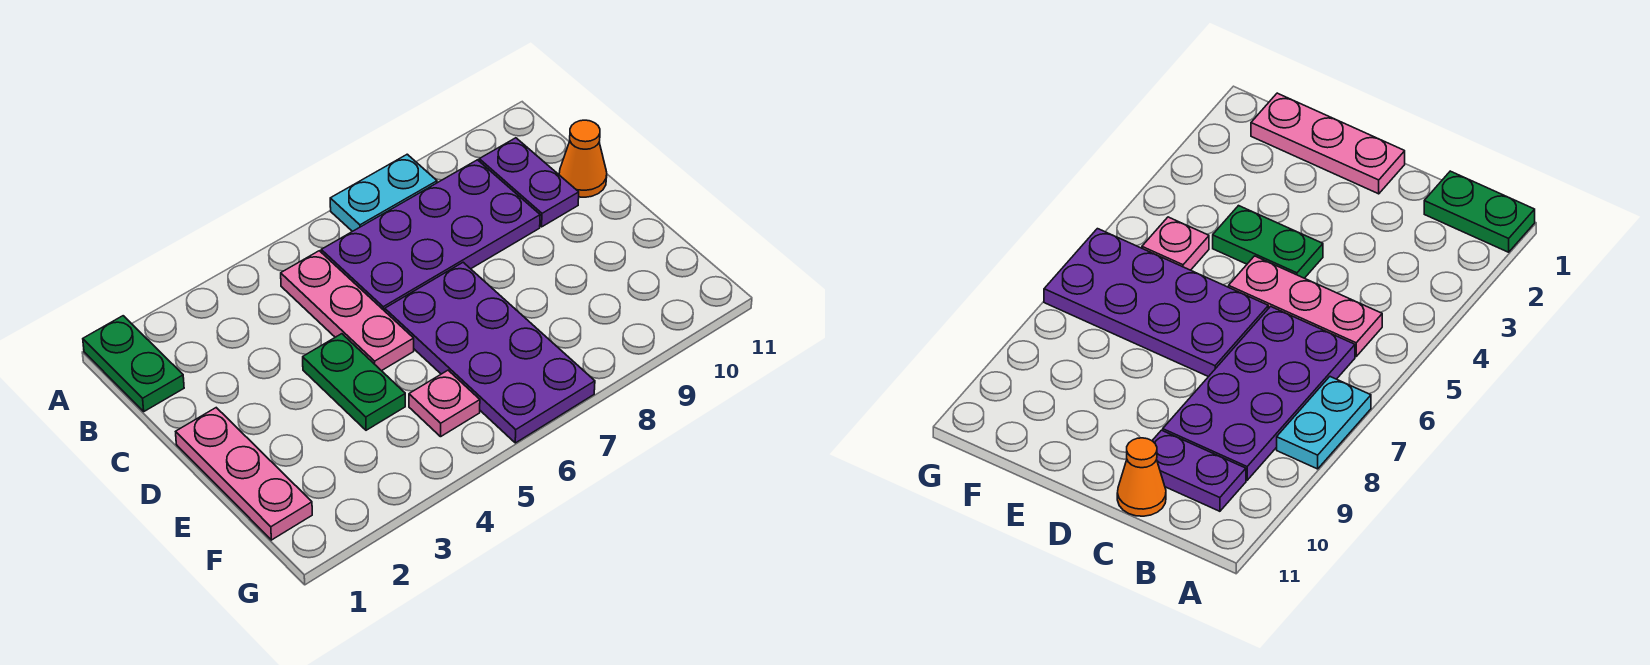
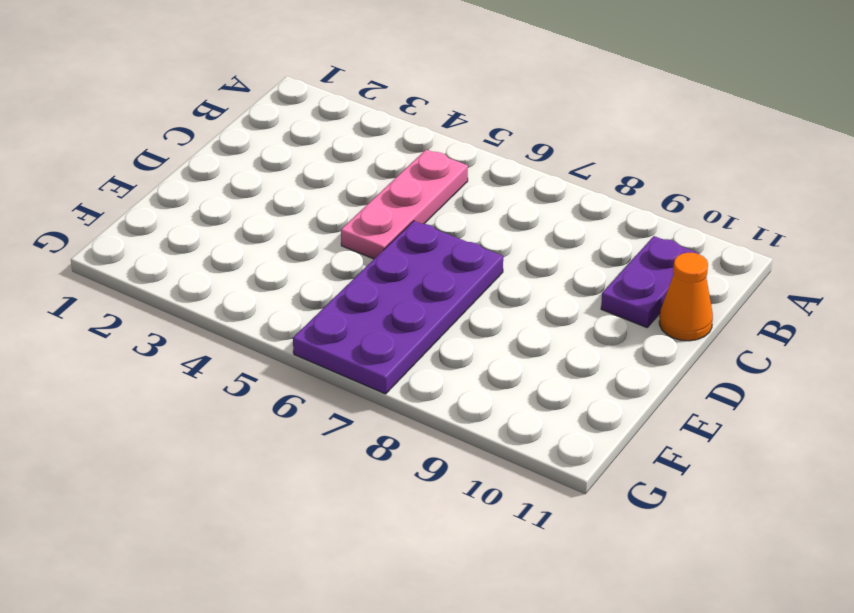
none -> green 1x2 plate [83,316,184,411]
none -> cyan 1x2 plate [330,154,437,232]

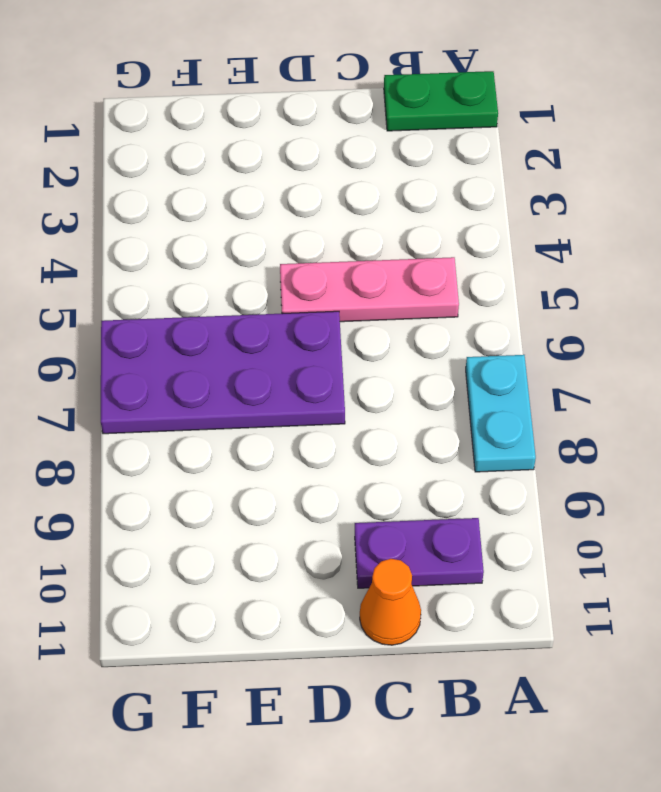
none -> purple 2x4 plate [321,160,540,311]
none -> pink 1x3 plate [176,408,312,540]

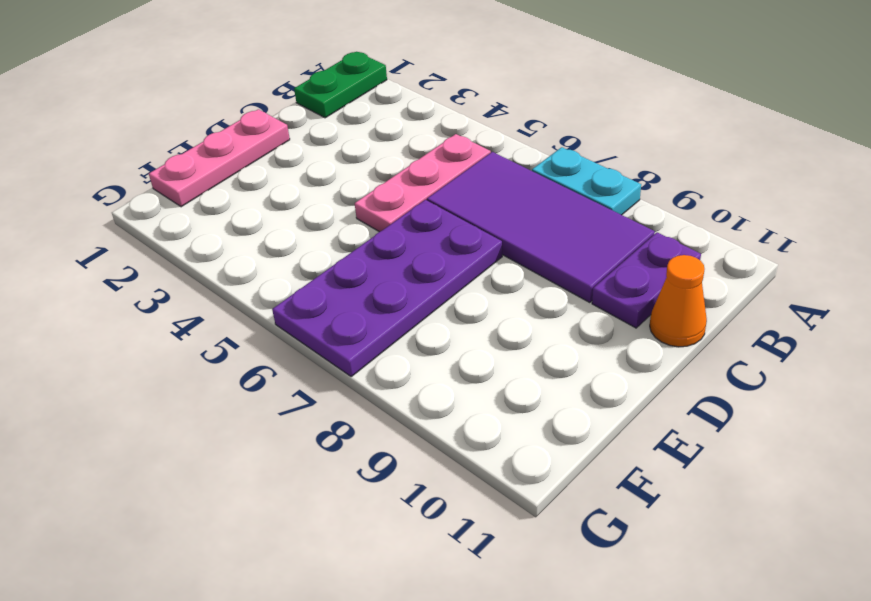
purple 2x4 tile [427,152,655,303] -> purple 2x4 plate [321,160,540,311]
none -> green 1x2 plate [303,334,405,430]
none -> pink 1x1 plate [409,370,480,437]

